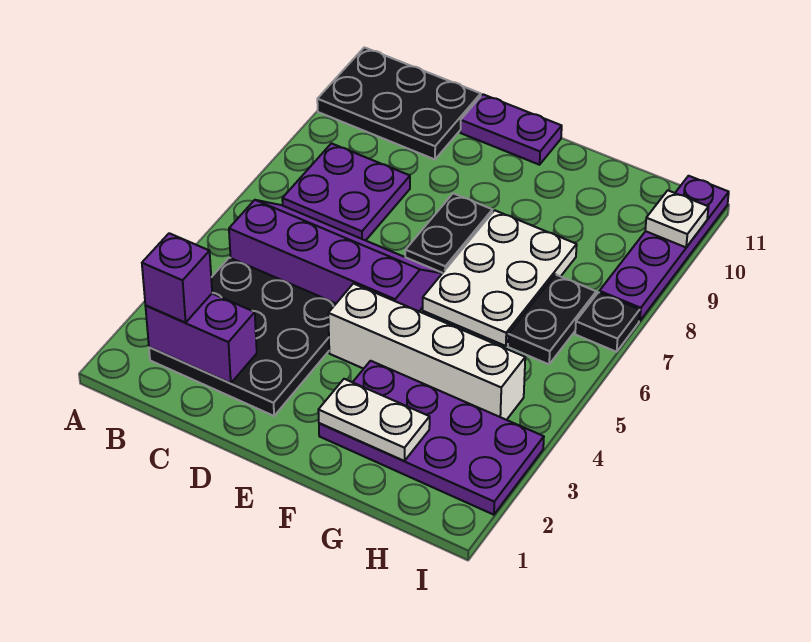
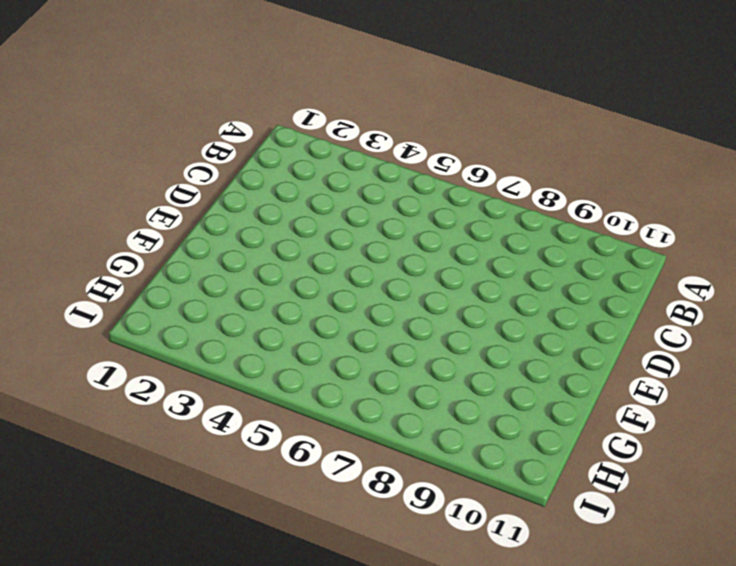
none -> black 2x3 plate [317,47,481,159]
none -> black 3x3 plate [149,258,336,416]
none -> purple 2x4 slope [229,200,442,311]

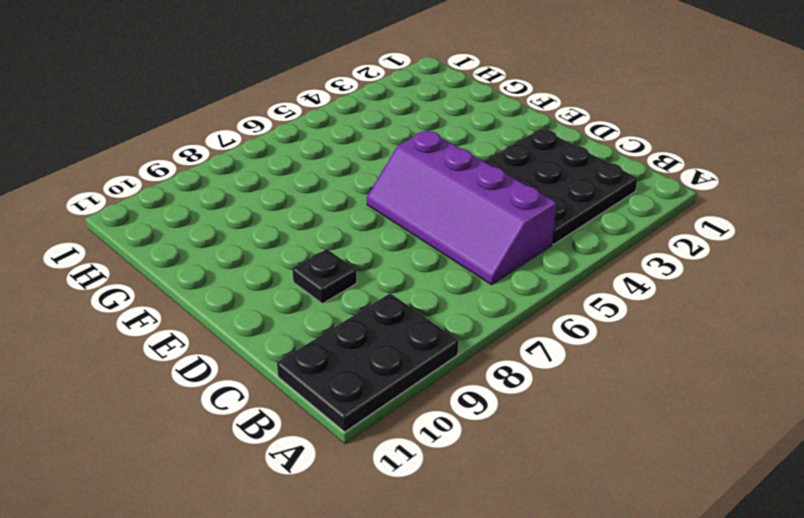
black 2x3 plate [277,293,458,432] -> black 2x3 plate turned to [317,47,481,159]
black 1x1 plate [292,249,357,304] -> black 1x1 plate moved to [575,292,640,352]
none -> purple 2x2 plate [282,143,410,241]
none -> purple 1x2 plate [460,94,562,165]
none -> white 1x4 brick [328,284,525,420]

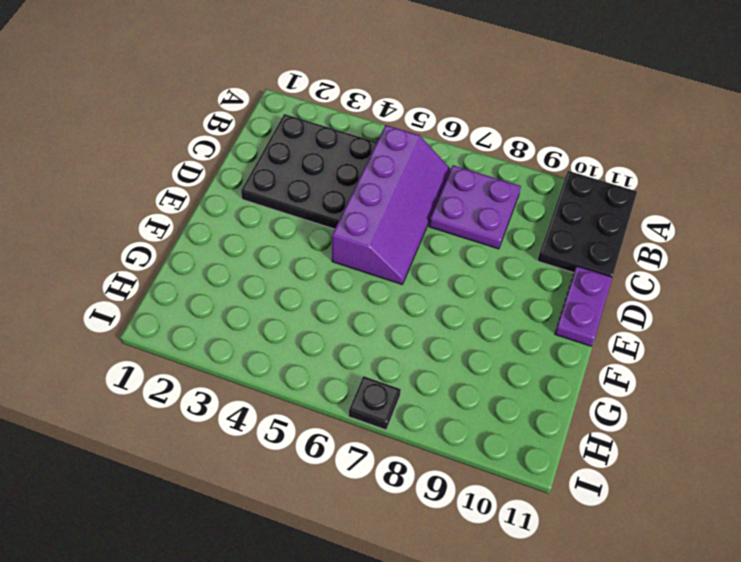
none -> white 1x4 brick [328,284,525,420]
none -> black 1x2 plate [405,193,492,273]
none -> purple 2x4 plate [319,361,544,515]

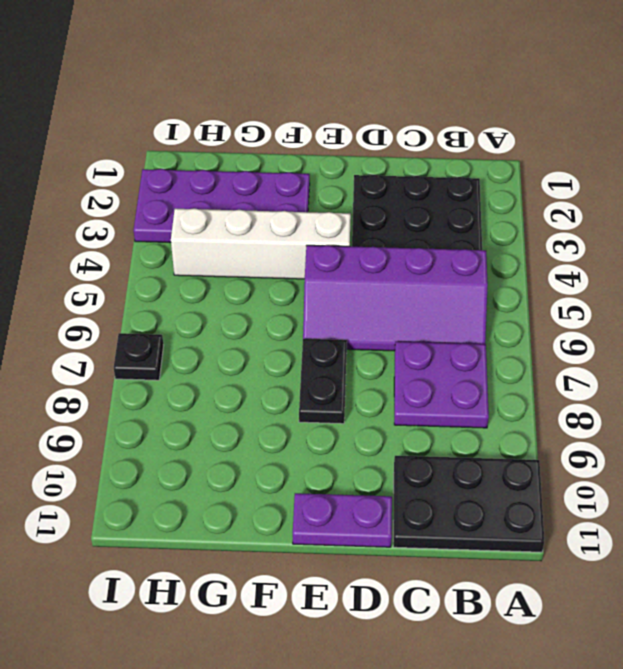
none -> white 2x3 plate [423,210,577,346]
none -> black 1x2 plate [508,275,596,364]
none -> purple 1x4 plate [599,176,729,321]

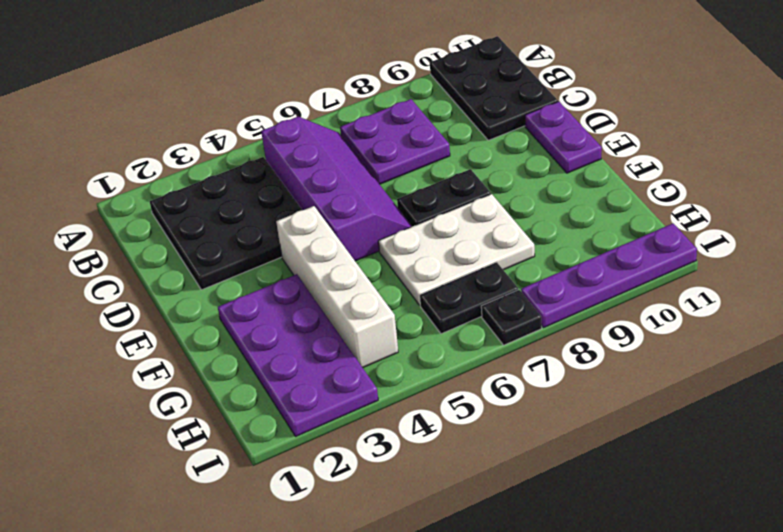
none -> purple 1x2 brick [146,294,257,383]
none -> white 1x2 plate [318,379,430,461]
none -> white 1x1 plate [645,190,708,247]

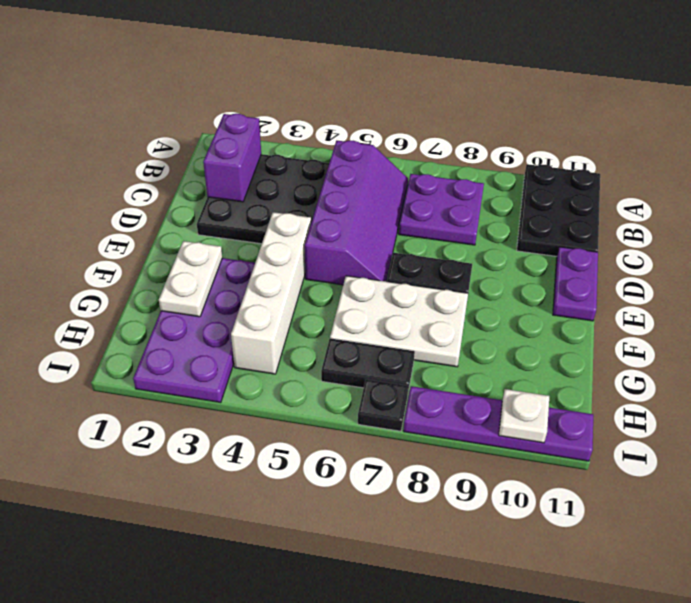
none -> purple 1x1 brick [142,233,212,323]

